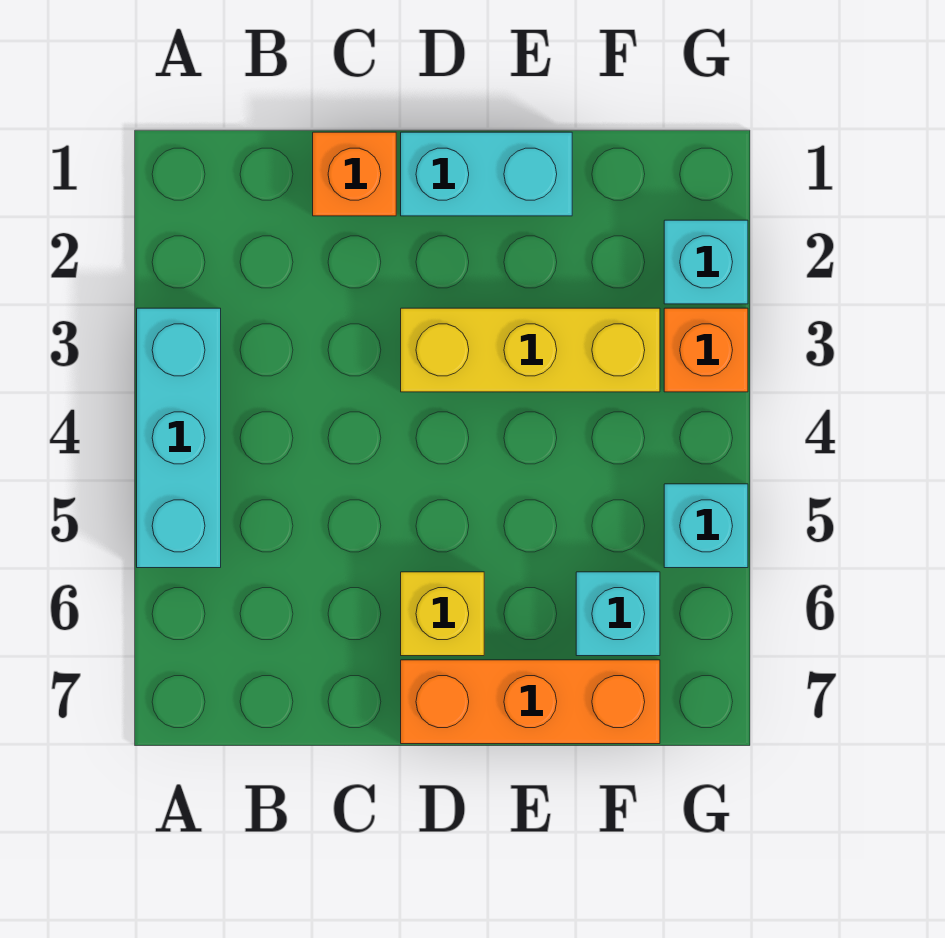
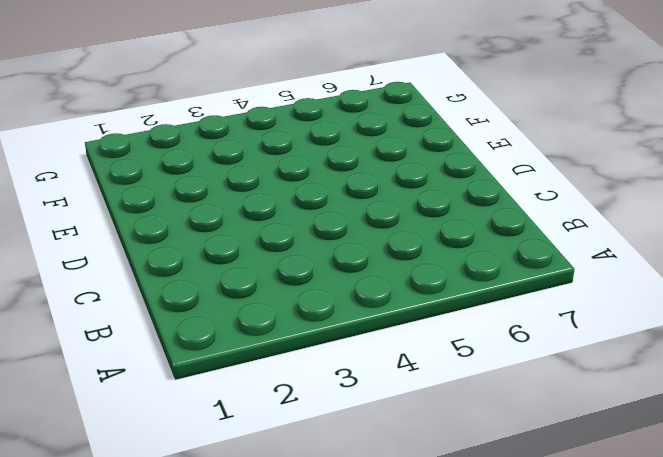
none -> cyan 1x3 brick [137,308,221,568]
none -> orange 1x1 brick [313,132,396,216]

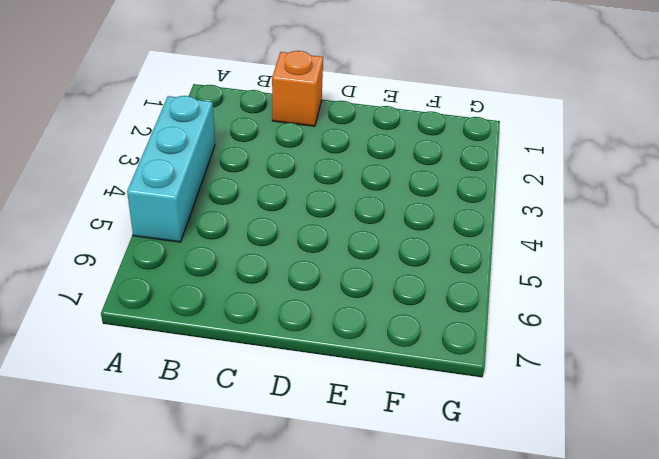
none -> cyan 1x2 brick [401,132,572,216]
none -> yellow 1x3 brick [401,308,660,392]

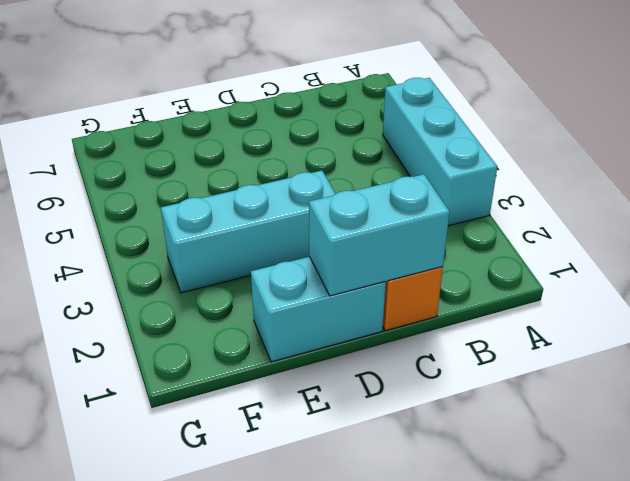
cyan 1x2 brick [309,174,450,296] -> none
cyan 1x3 brick [161,171,335,293] -> yellow 1x3 brick [401,308,660,392]
none -> yellow 1x1 brick [401,572,484,656]
none -> orange 1x3 brick [401,660,660,744]

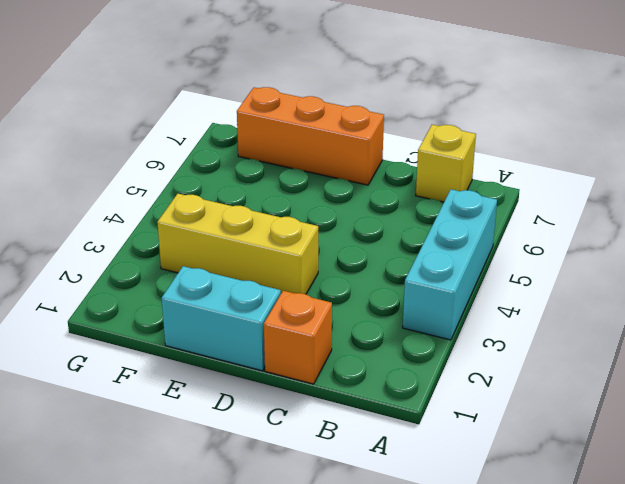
yellow 1x1 brick [416,125,476,202] -> yellow 1x1 brick moved to [401,572,484,656]
none -> cyan 1x1 brick [576,572,660,656]
none -> cyan 1x1 brick [664,220,748,304]

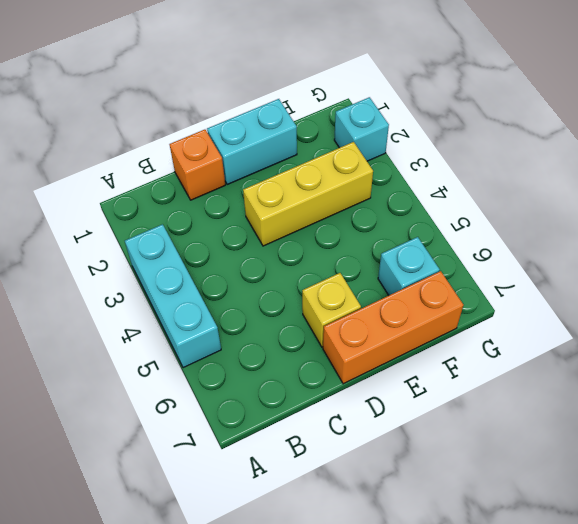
none -> orange 1x1 brick [664,308,748,392]
none -> cyan 1x1 brick [664,484,748,568]

